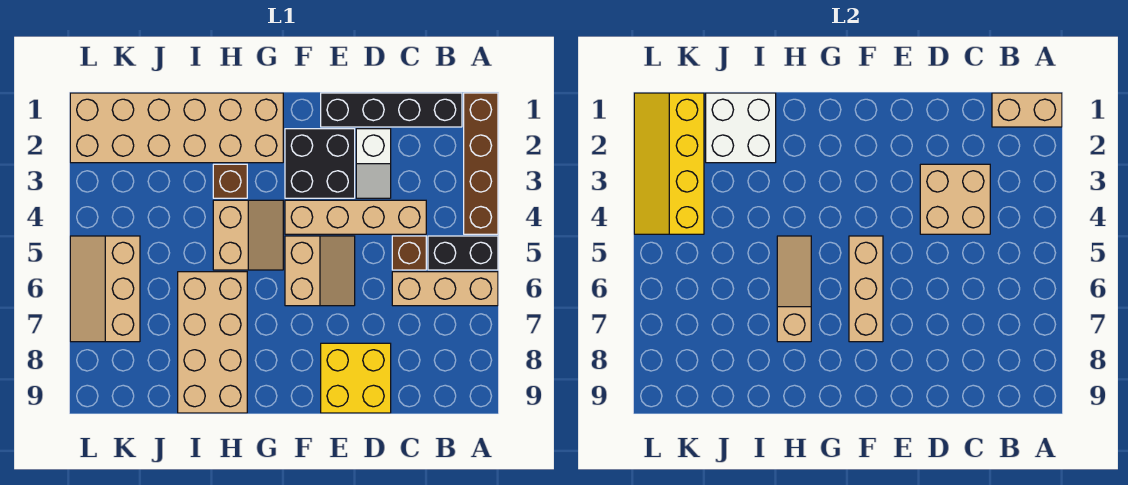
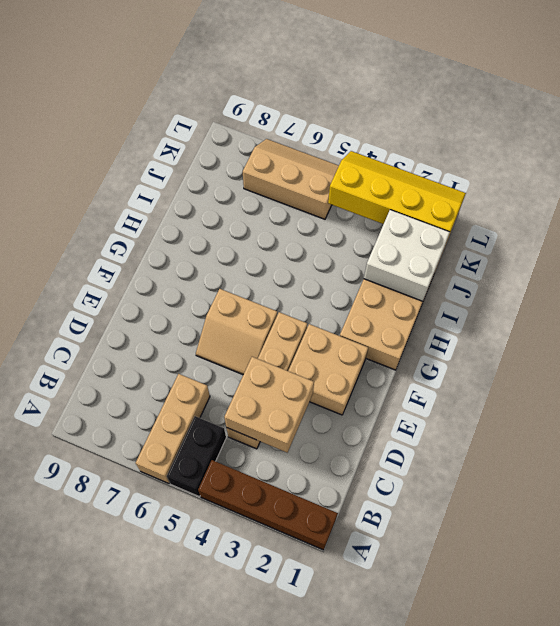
tan 2x2 brick [288,324,368,415] -> black 2x2 brick [285,129,355,198]
none -> black 1x4 brick [321,93,462,127]
none -> brown 1x1 brick [392,236,426,270]
none -> white 1x2 slope [356,129,391,198]

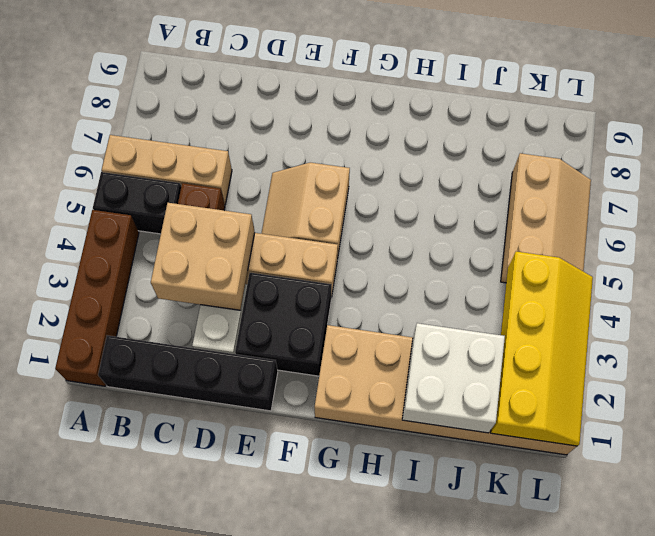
none -> yellow 2x2 brick [321,343,391,413]
none -> tan 2x2 slope [213,200,283,270]
none -> brown 1x1 brick [213,164,247,198]

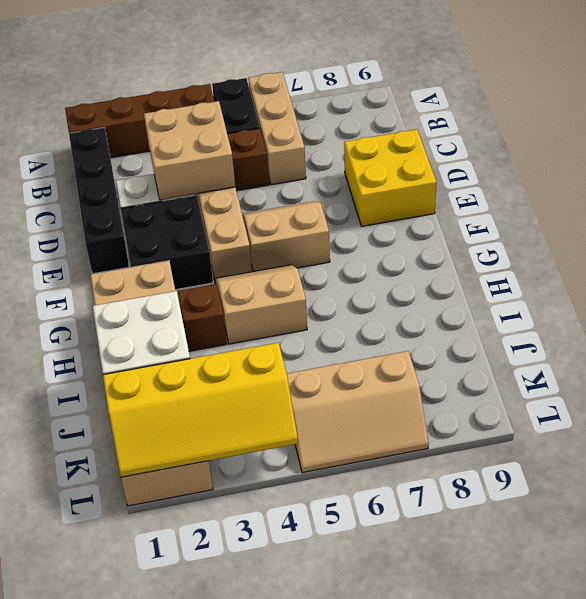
none -> tan 2x4 brick [178,272,247,413]
none -> tan 1x2 brick [992,93,1062,127]
none -> tan 1x3 brick [849,236,883,342]

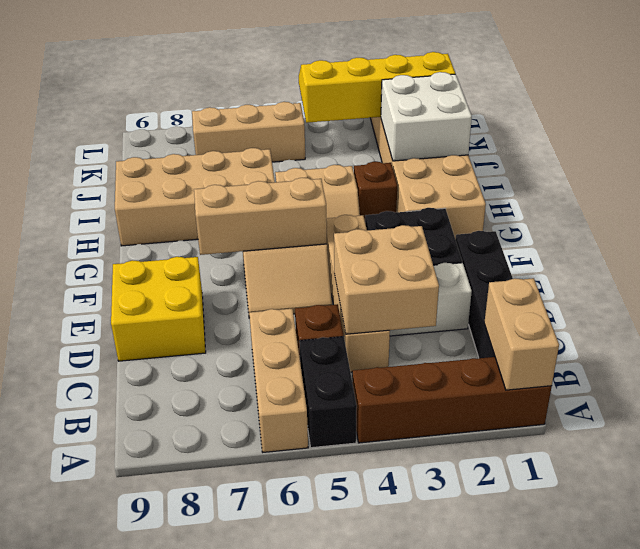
none -> tan 1x3 slope [777,236,811,342]

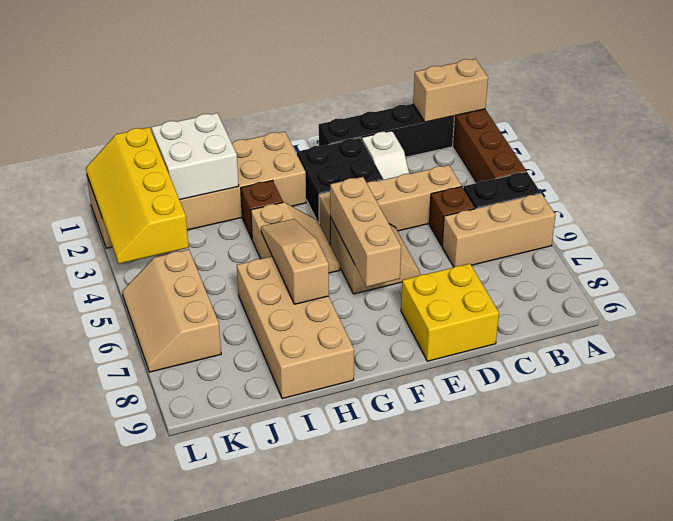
none -> tan 2x2 brick [920,164,990,234]

